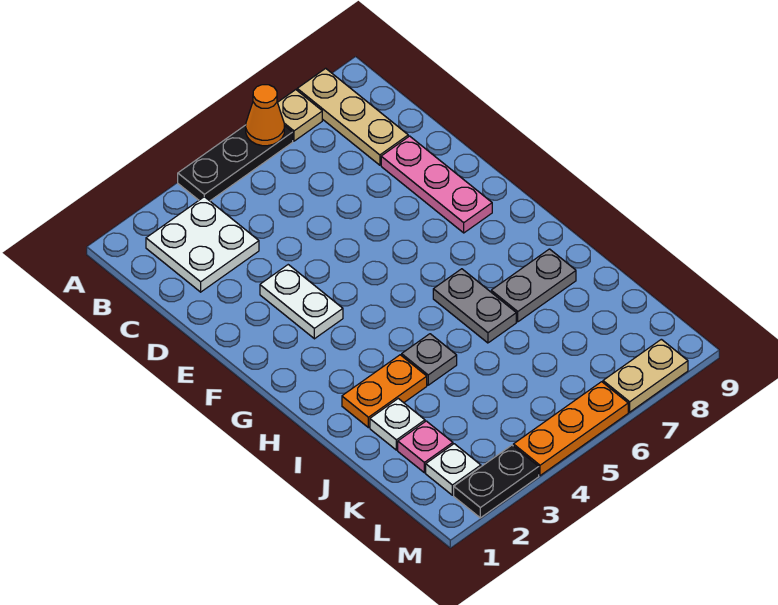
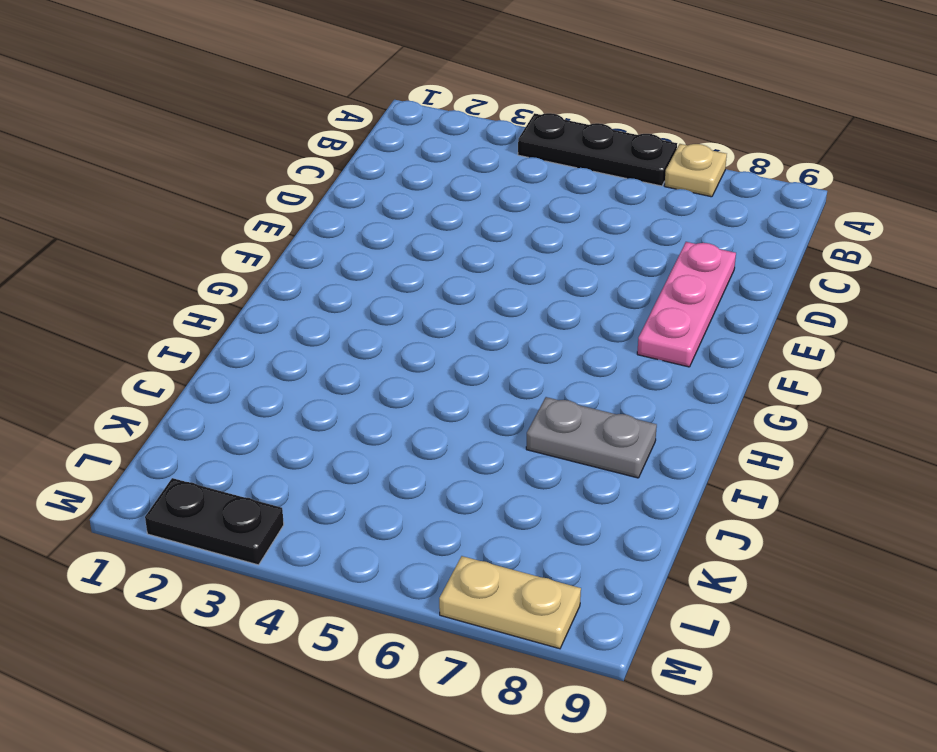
none -> tan 1x3 plate [297,68,408,165]
none -> white 2x2 plate [146,197,259,292]
none -> white 1x2 plate [260,265,343,339]

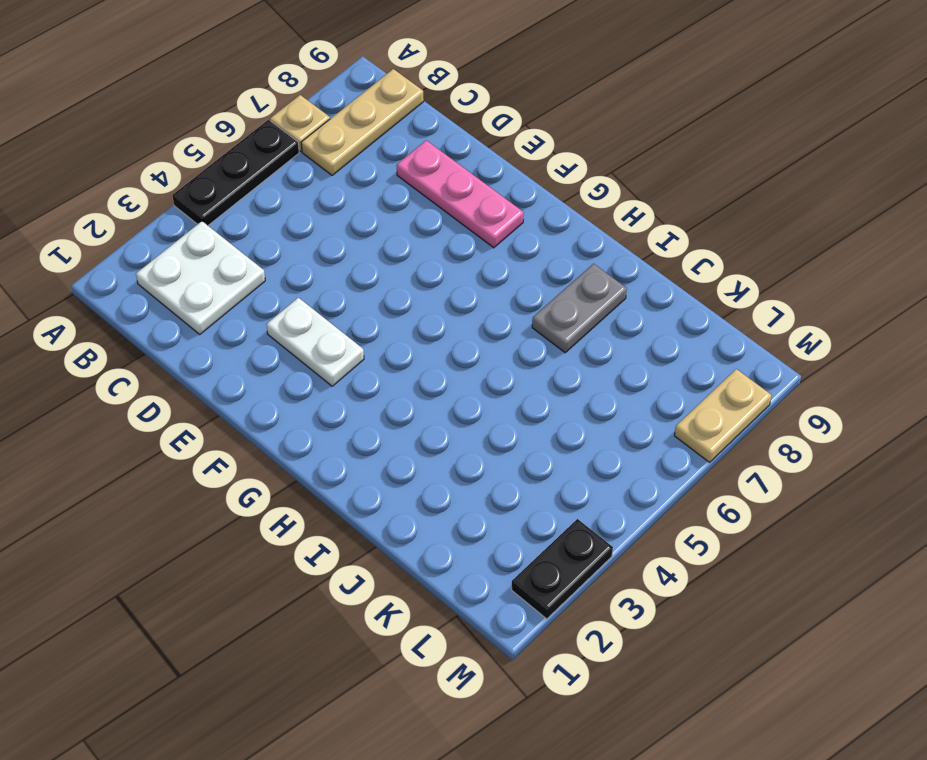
tan 1x3 plate [301,69,424,175] -> tan 1x3 plate turned to [297,68,408,165]
none -> grey 1x2 plate [433,269,516,343]
none -> orange 1x2 plate [342,355,427,428]
none -> grey 1x1 plate [402,334,457,385]

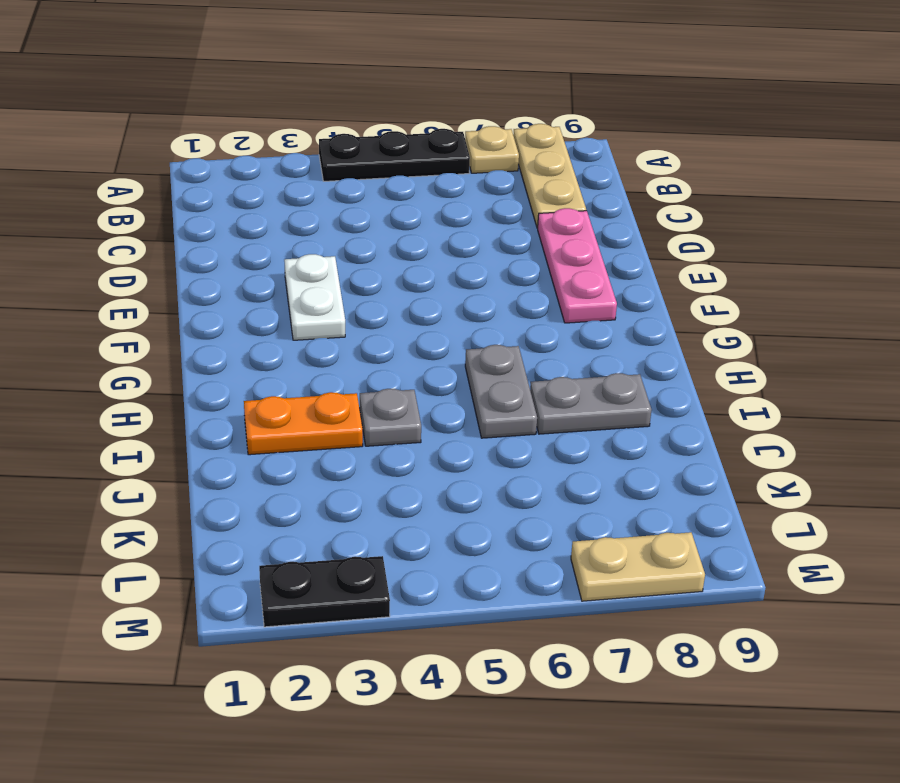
none -> white 2x2 plate [146,197,259,292]
none -> white 1x1 plate [370,399,425,450]
none -> pink 1x1 plate [398,421,453,473]

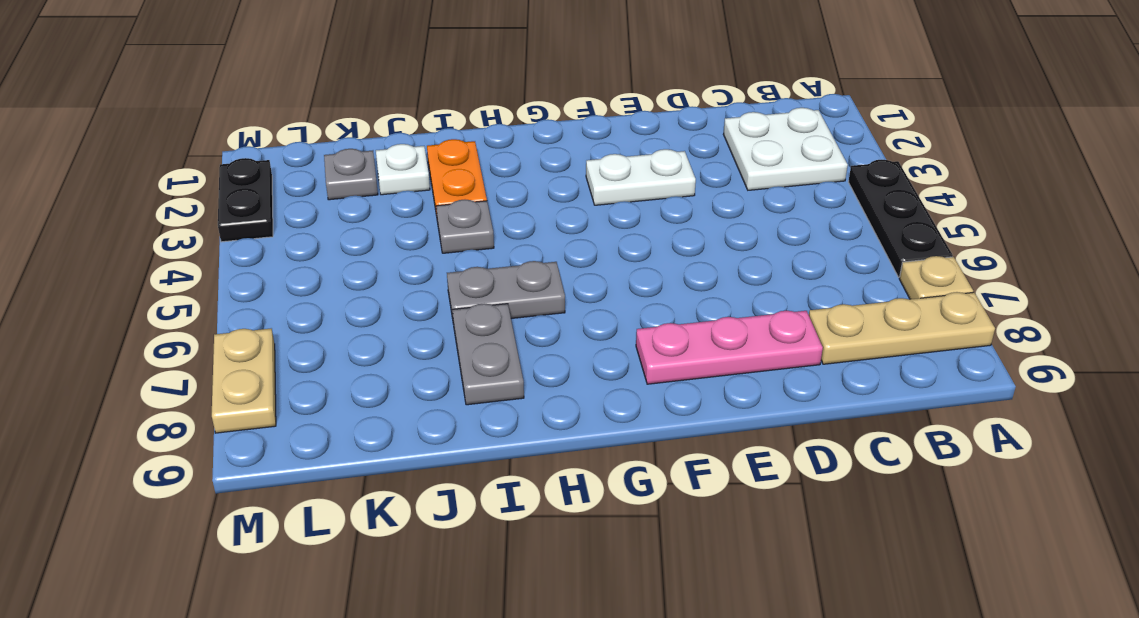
grey 1x1 plate [324,149,378,200] -> pink 1x1 plate [398,421,453,473]
none -> white 1x1 plate [426,444,481,495]
none -> orange 1x3 plate [513,382,628,476]
none -> orange 1x1 cone [246,85,284,146]

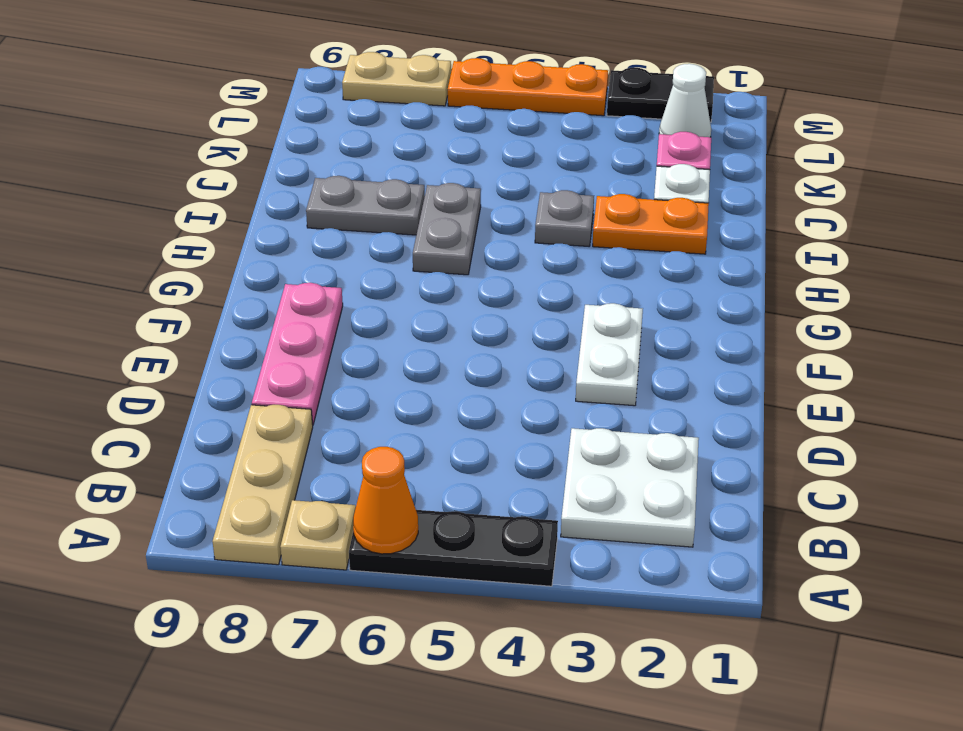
white 1x1 cone [659,64,711,137] -> white 1x1 plate [426,444,481,495]

